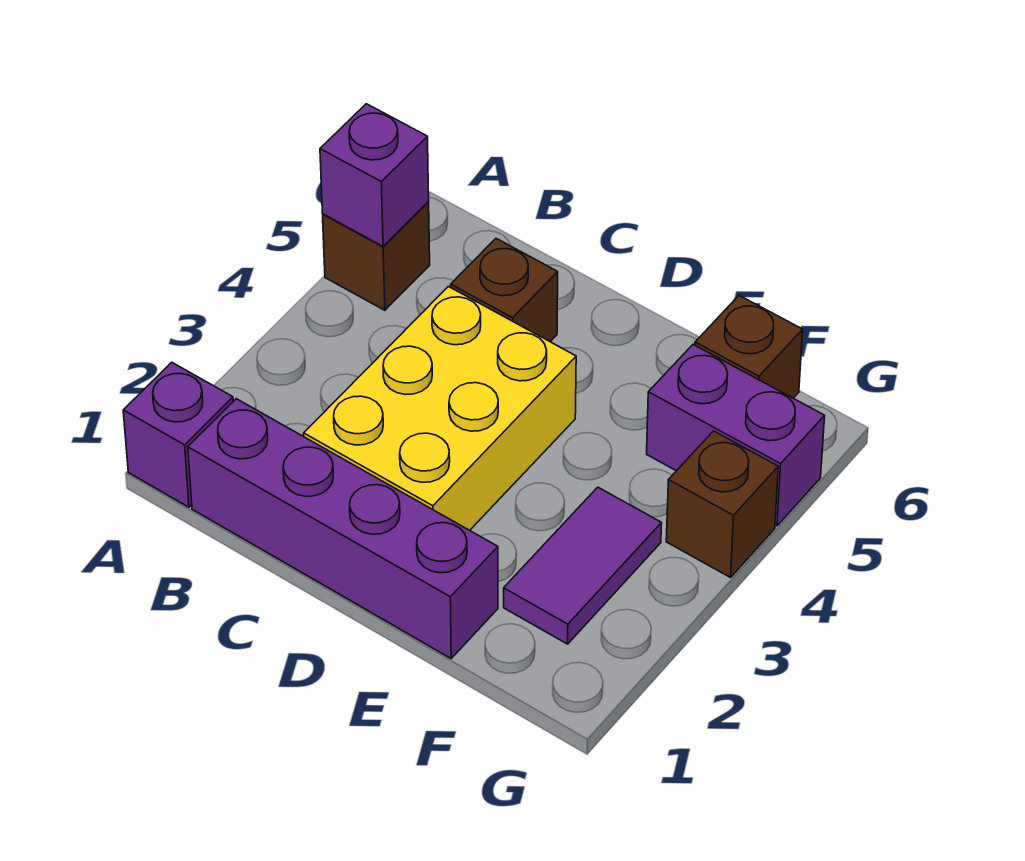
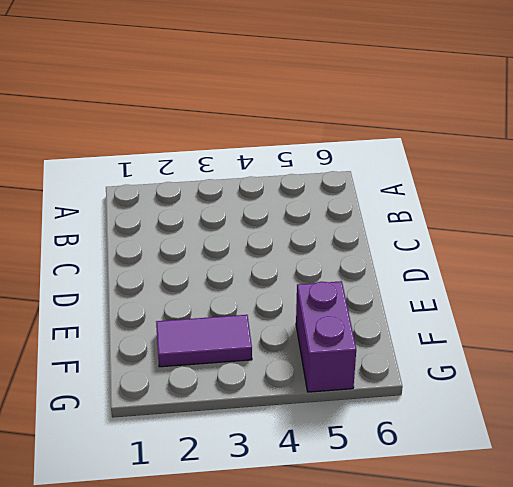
none -> purple 1x1 brick [123,362,233,507]
none -> brown 1x1 brick [323,202,430,310]

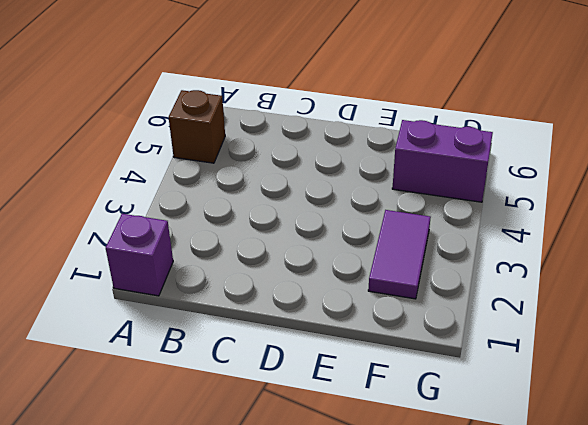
none -> purple 1x4 brick [188,399,498,658]
none -> yellow 2x3 brick [304,287,576,530]

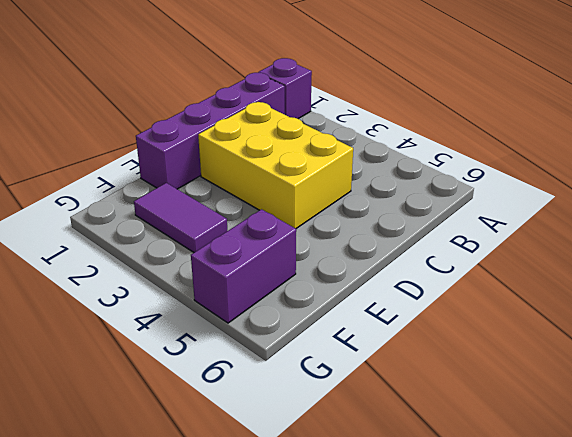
none -> brown 1x1 brick [323,202,430,310]
none -> brown 1x1 brick [451,239,558,342]

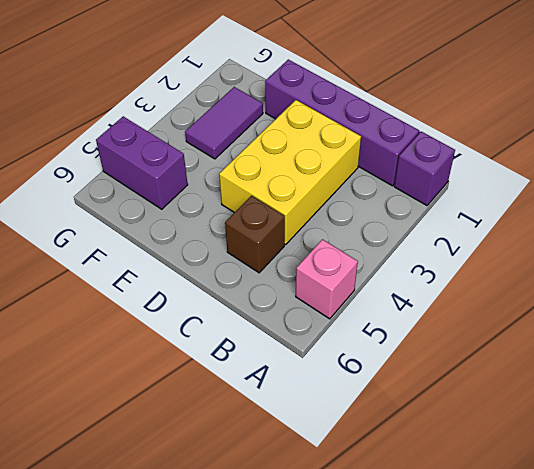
pink 1x1 brick [296,239,358,319] -> brown 1x1 brick [323,202,430,310]
none -> brown 1x1 brick [695,296,803,398]
none -> brown 1x1 brick [666,431,778,577]

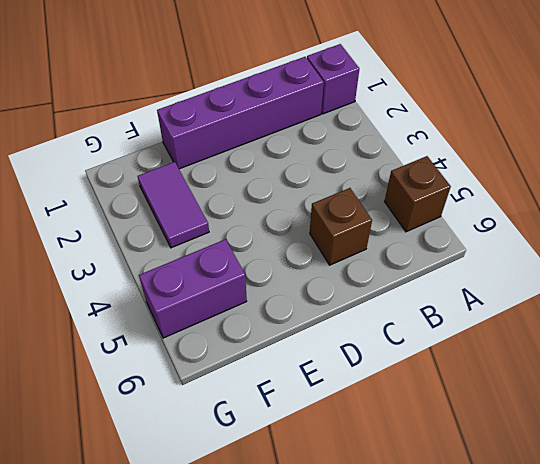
none -> yellow 2x3 brick [304,287,576,530]
none -> brown 1x1 brick [695,296,803,398]

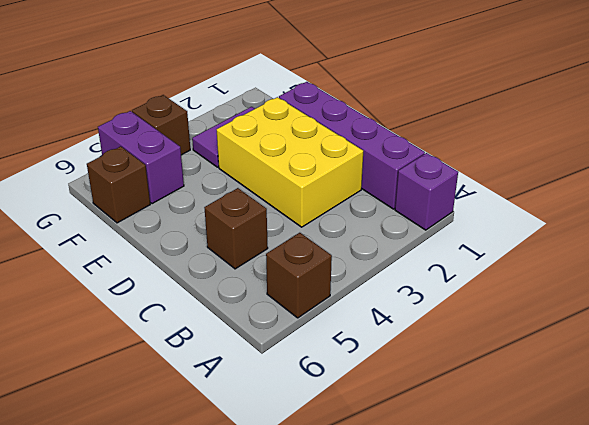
yellow 2x3 brick [217,97,363,227] -> yellow 2x3 brick turned to [304,287,576,530]
none -> purple 1x1 brick [320,104,429,246]

